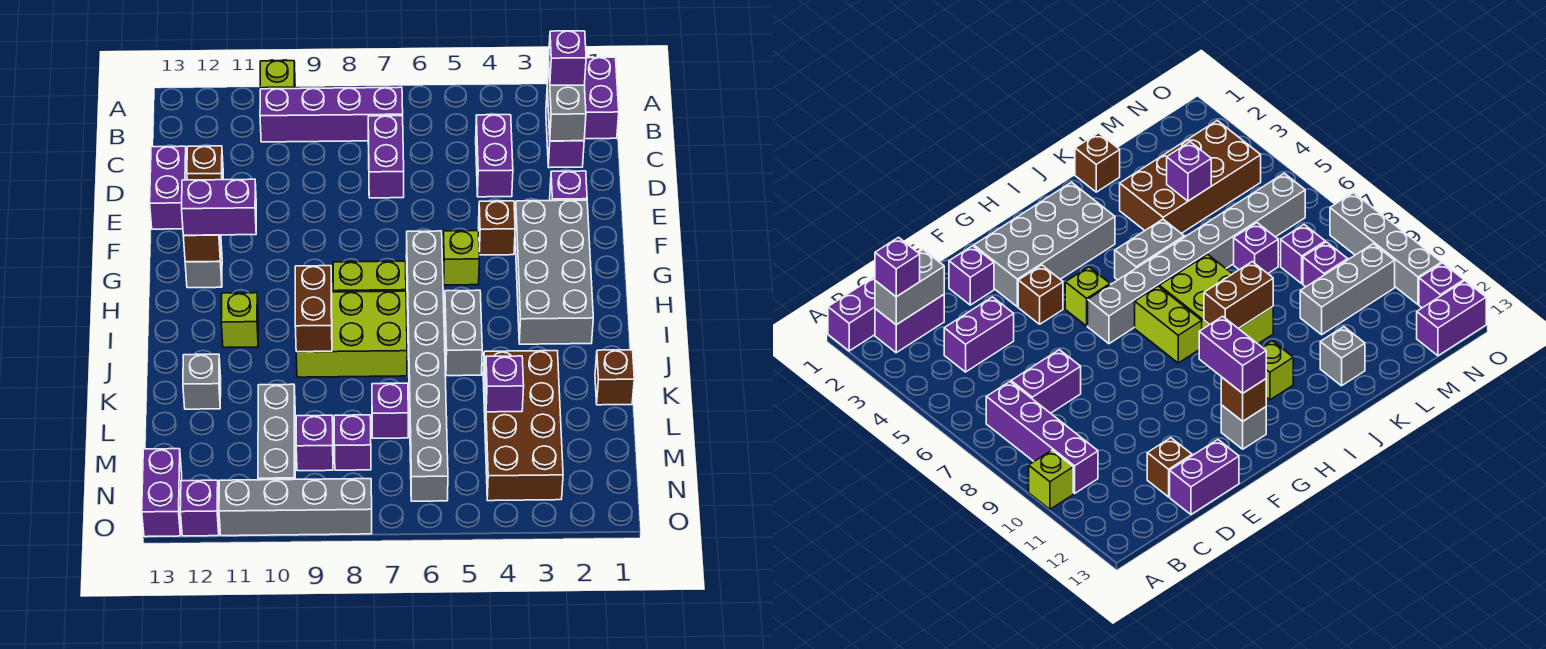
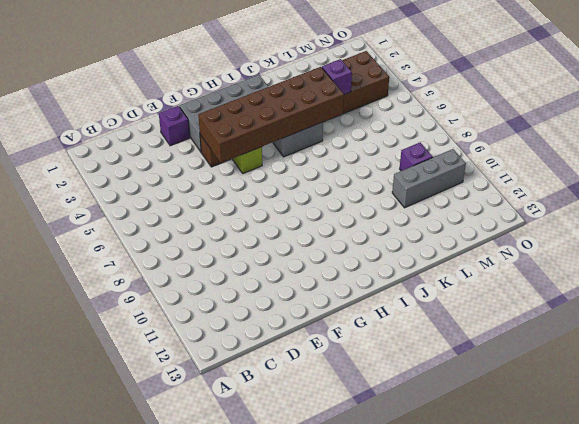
brown 2x6 brick [198,67,344,163] -> none
none -> purple 1x2 brick [584,57,619,139]
none -> lime 1x1 brick [260,61,295,89]
none -> purple 1x2 brick [546,91,584,168]
none -> purple 1x4 brick [260,87,403,142]

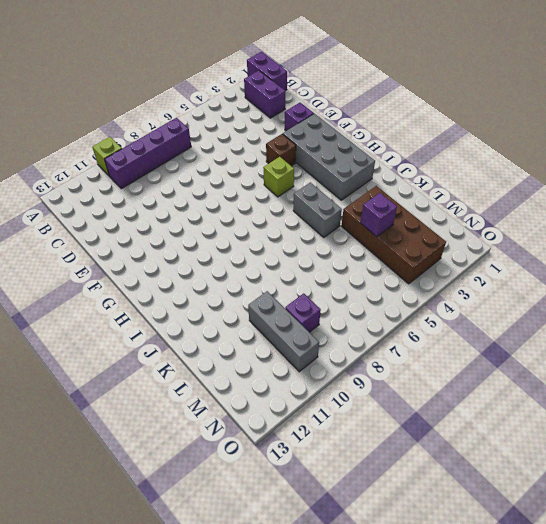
none -> purple 1x2 brick [476,115,513,197]
none -> purple 1x2 brick [368,116,404,198]
none -> brown 1x1 brick [187,146,223,180]
none -> purple 1x2 brick [150,146,187,229]

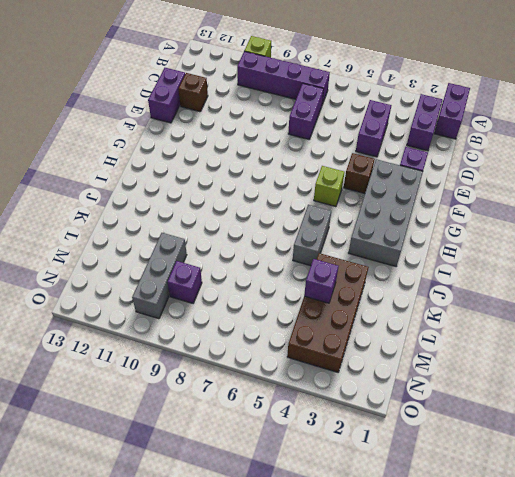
none -> grey 1x8 brick [406,231,448,501]
none -> grey 1x1 brick [185,246,222,288]
none -> lime 1x2 brick [333,261,406,292]
none -> lime 2x3 brick [296,291,407,377]

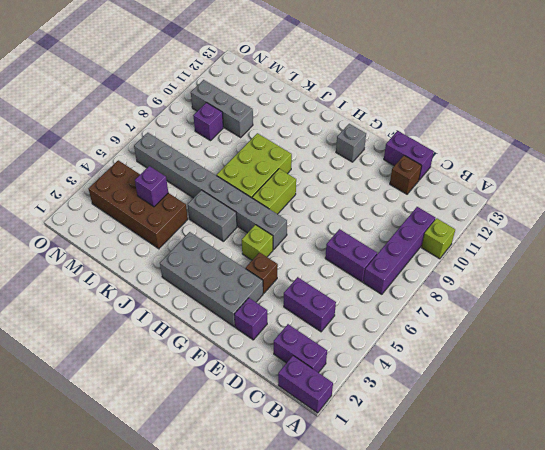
none -> lime 1x1 brick [221,293,258,348]
none -> brown 1x1 brick [595,350,634,405]
none -> grey 1x1 brick [183,354,221,409]
none -> purple 1x1 brick [372,383,408,438]

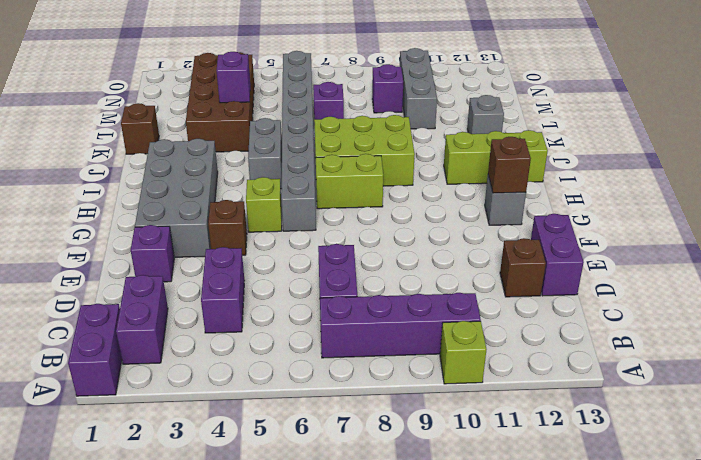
lime 1x3 brick [444,130,548,184] -> lime 1x1 brick [221,293,258,348]
none -> purple 1x1 brick [334,415,371,470]
none -> purple 1x2 brick [142,449,182,537]
none -> grey 1x4 brick [219,479,372,536]
none -> purple 1x1 brick [180,480,219,536]

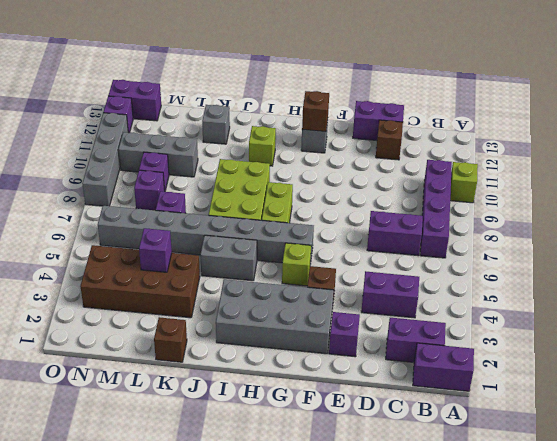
none -> grey 1x2 brick [547,62,586,141]
none -> brown 1x2 brick [295,266,332,352]
none -> purple 1x1 brick [549,31,586,85]
none -> purple 1x2 brick [182,179,256,235]

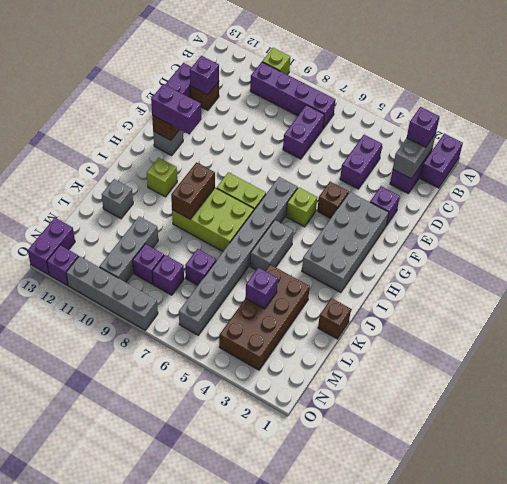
purple 1x1 brick [190,56,219,95] -> none

